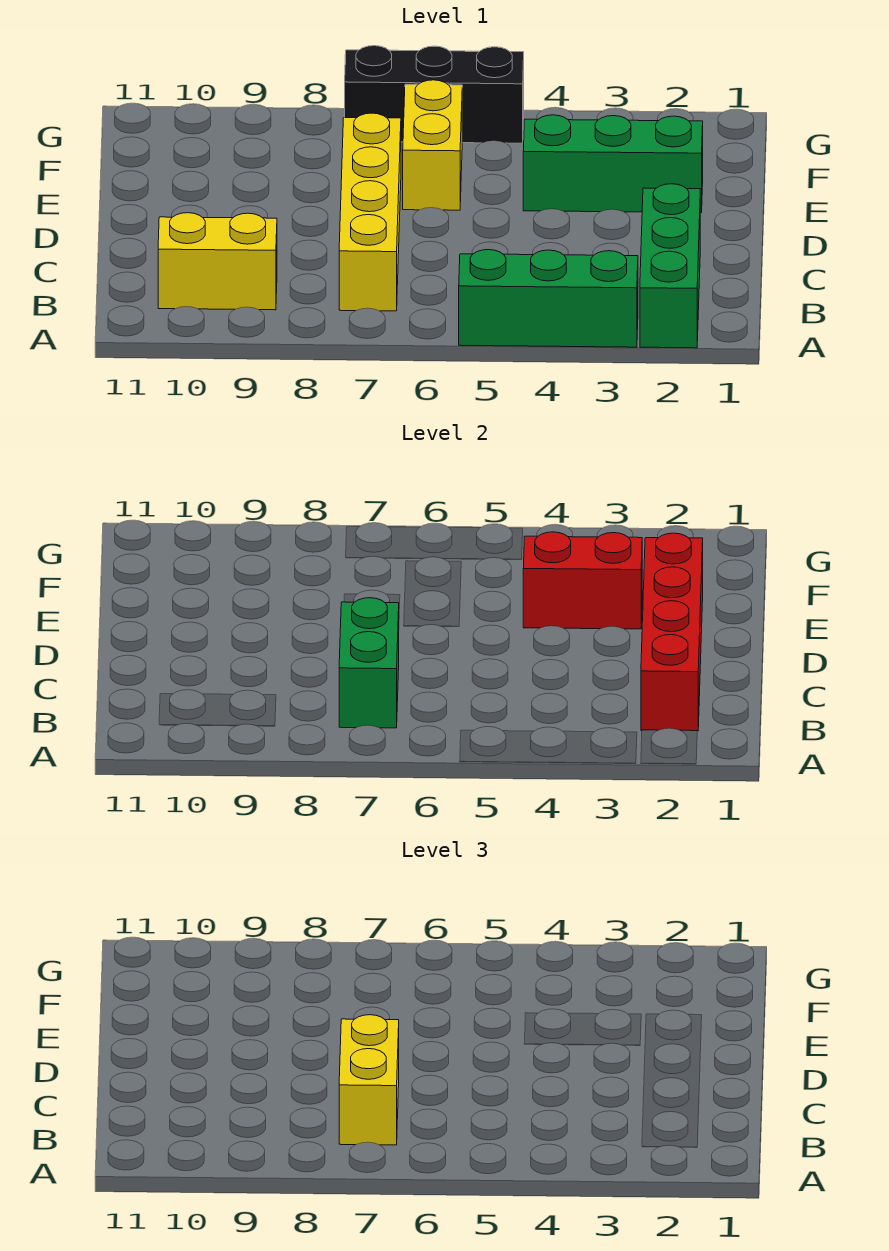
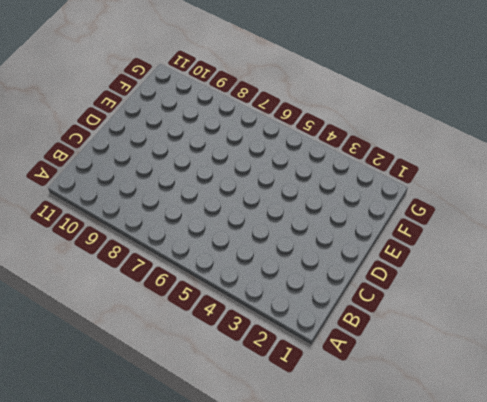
none -> green 1x3 brick [640,184,700,348]
none -> green 1x3 brick [459,250,638,347]

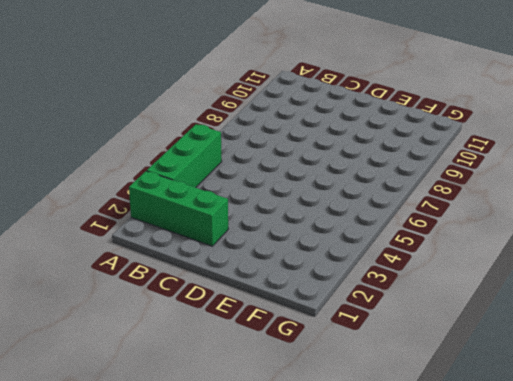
none -> yellow 1x4 brick [339,113,401,311]
none -> yellow 1x2 brick [158,213,277,310]

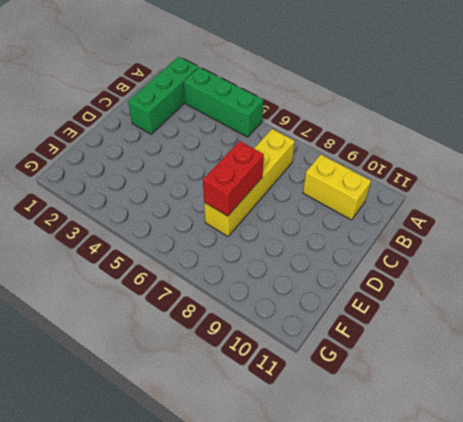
red 1x2 brick [203,141,264,216] -> red 1x2 brick turned to [523,532,642,629]
none -> green 1x3 brick [523,115,703,213]
none -> yellow 1x2 brick [403,80,462,210]

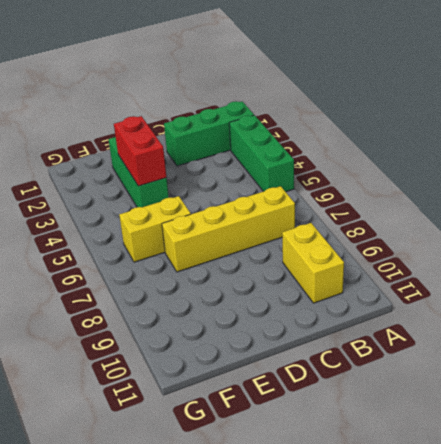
none -> black 1x3 brick [345,46,524,143]
none -> red 1x4 brick [641,533,703,731]

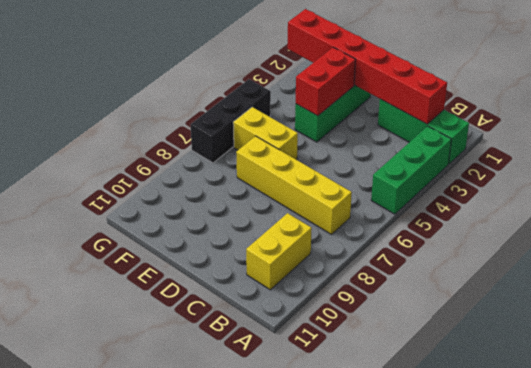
red 1x6 brick [288,9,447,124] -> red 1x4 brick [641,533,703,731]
none -> green 1x2 brick [339,598,399,728]
none -> yellow 1x2 brick [339,1015,399,1145]

